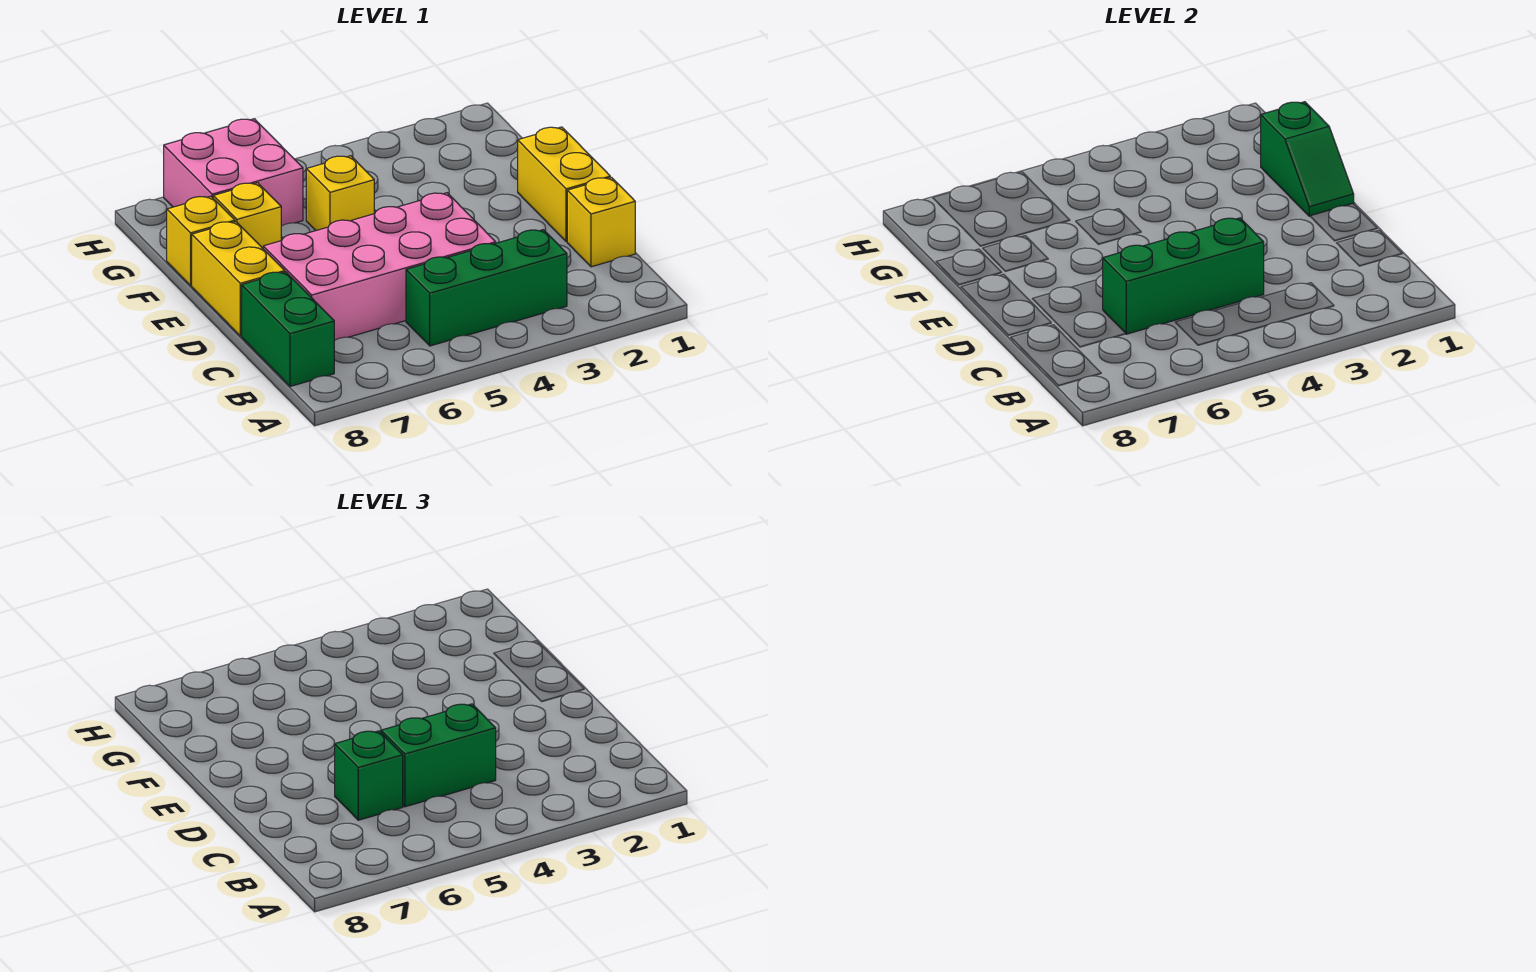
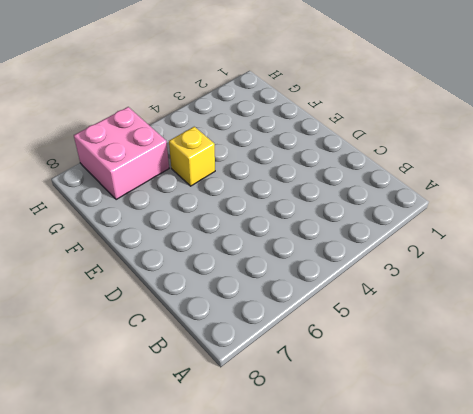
none -> green 1x3 brick [406,230,567,346]
none -> green 1x2 brick [242,272,334,386]
none -> yellow 1x1 brick [567,177,635,267]

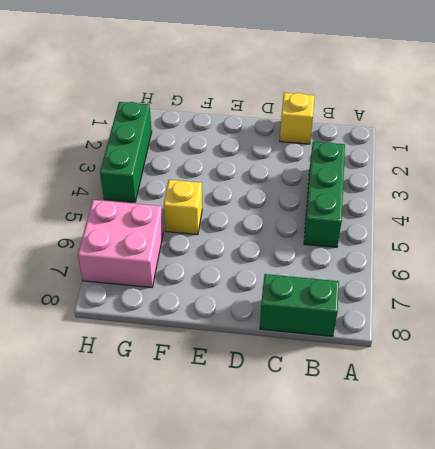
green 1x3 brick [100,102,152,202] -> green 1x3 brick moved to [1103,218,1264,334]
none -> pink 2x4 brick [263,193,496,341]
none -> yellow 1x2 brick [518,127,610,242]
none -> yellow 1x2 brick [192,222,285,336]

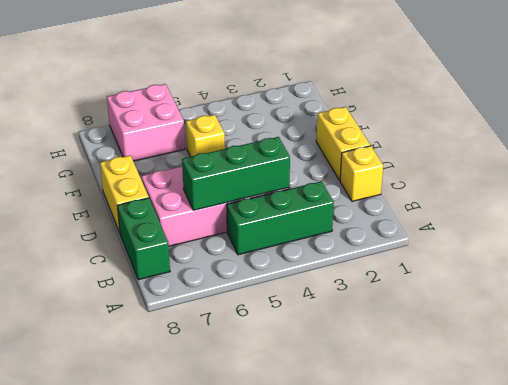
none -> yellow 1x1 brick [213,183,281,248]
none -> yellow 1x1 brick [167,196,235,285]
none -> green 1x2 slope [1261,102,1354,216]

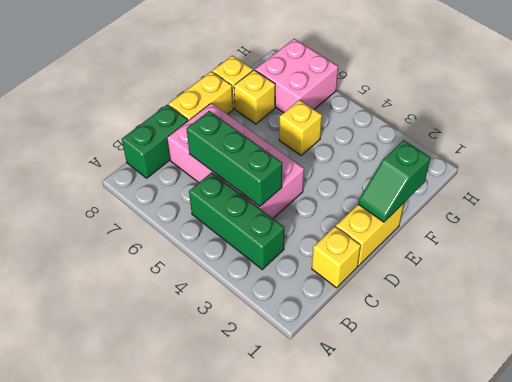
none -> green 1x2 brick [381,704,496,807]
none -> green 1x1 brick [335,731,403,820]

